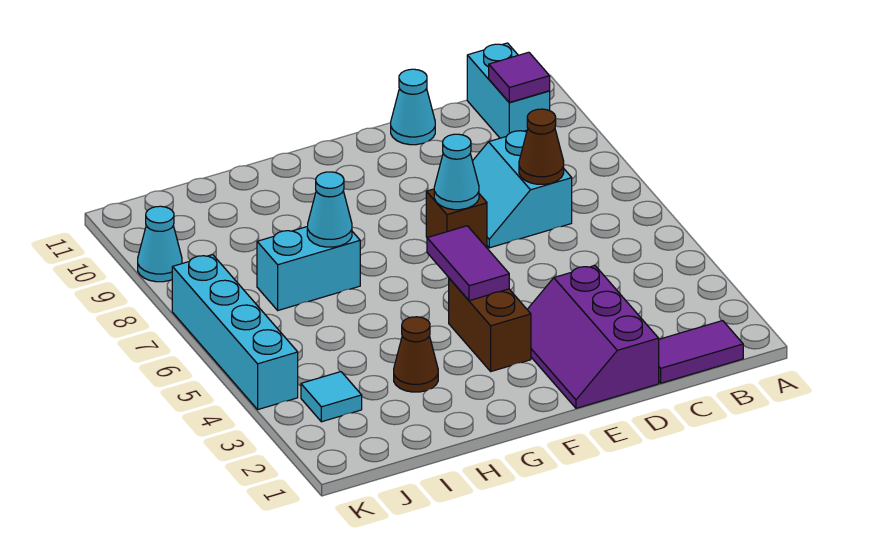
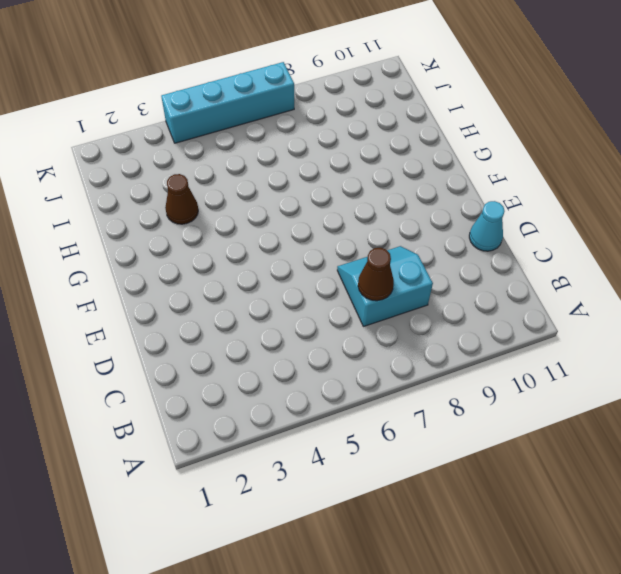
none -> purple 1x2 tile [659,321,743,383]
none -> cyan 1x2 brick [467,43,550,138]
none -> purple 2x3 slope [527,266,659,408]

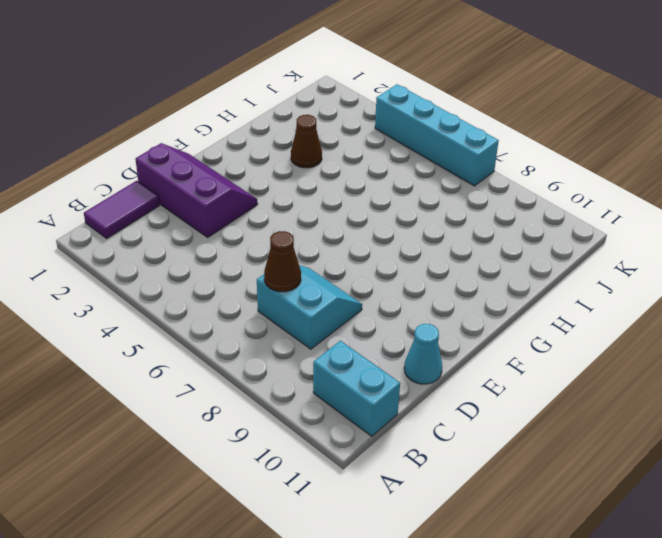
none -> brown 1x1 brick [426,189,487,248]
none -> brown 1x2 brick [449,278,531,371]
none -> cyan 1x2 brick [257,227,360,310]

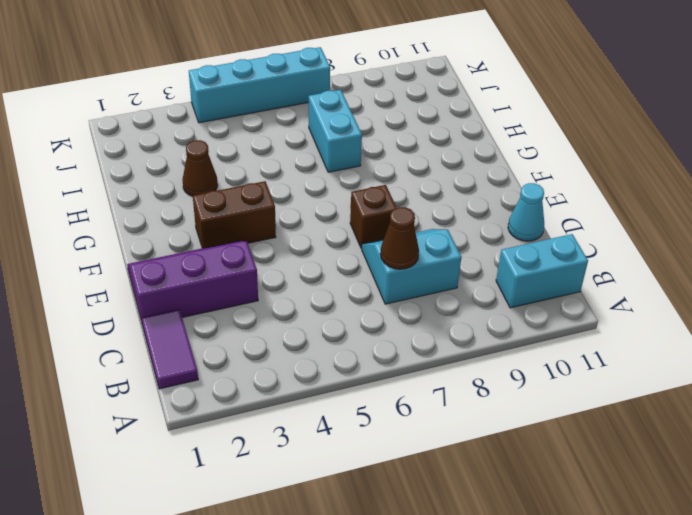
none -> cyan 1x1 tile [301,372,362,422]
none -> cyan 1x1 cone [138,206,182,282]
none -> purple 1x1 tile [489,52,550,102]

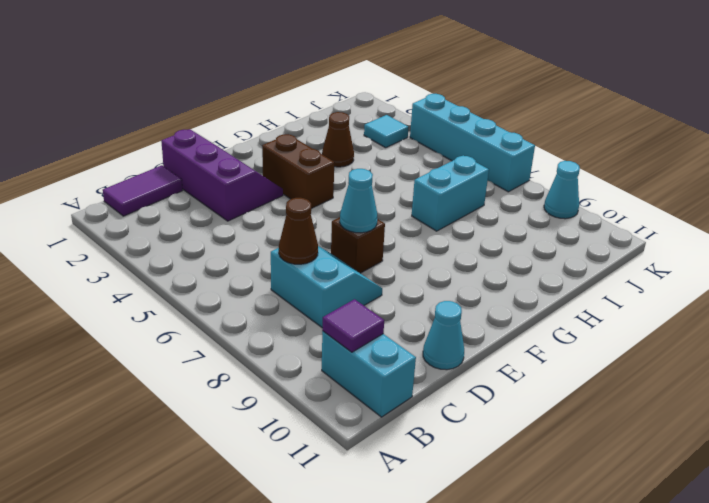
none -> purple 1x2 tile [427,226,509,301]
none -> cyan 1x1 cone [307,172,352,247]

